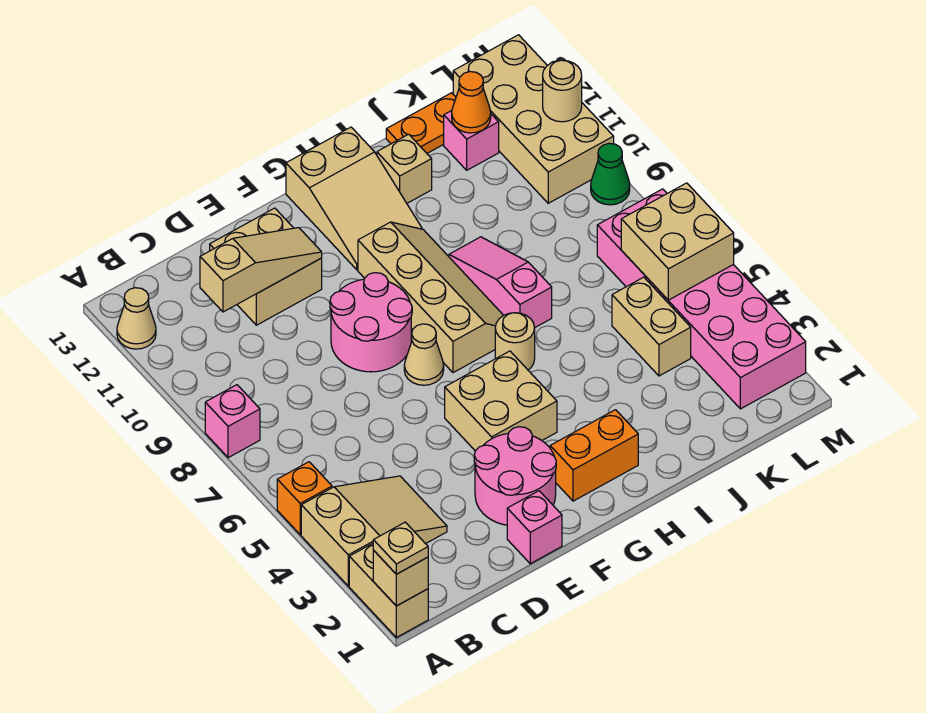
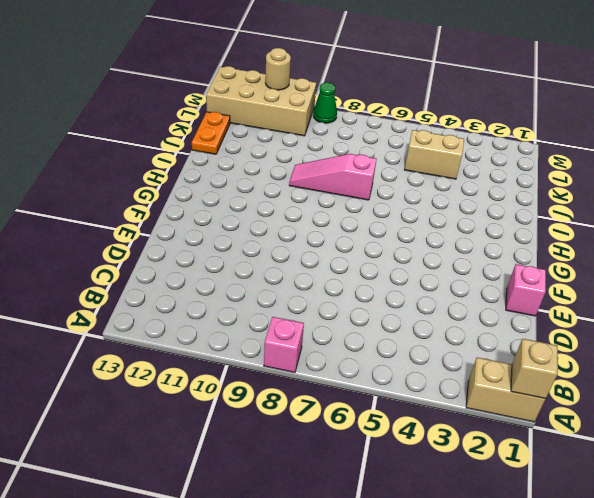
none -> tan 2x3 slope [301,476,447,586]
none -> orange 1x1 brick [277,462,332,535]
none -> tan 1x1 cone [117,288,156,349]

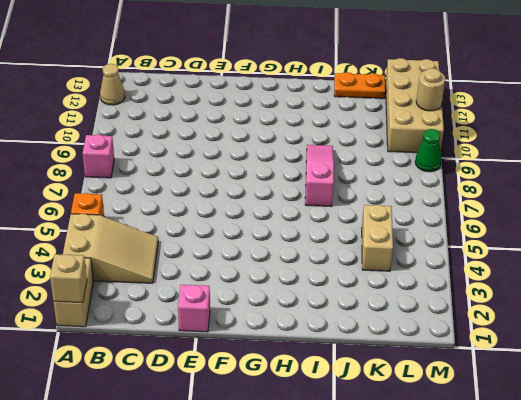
none -> tan 2x2 brick [210,208,322,325]
none -> pink 2x2 round brick [474,427,556,525]
none -> pink 2x2 round brick [330,273,412,372]

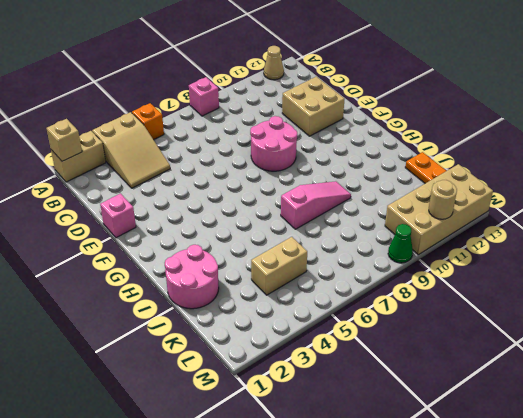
pink 2x2 round brick [165,245,219,309] -> pink 2x2 round brick moved to [474,427,556,525]
none -> tan 2x2 brick [445,351,557,451]
none -> tan 1x1 cone [404,324,444,385]
none -> orange 1x2 brick [550,410,638,501]

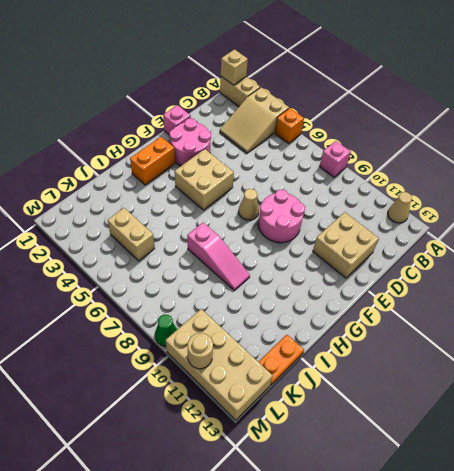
none -> tan 2x4 slope [358,222,503,373]
none -> tan 2x3 slope [286,127,422,270]
none -> tan 1x1 round brick [495,313,535,370]

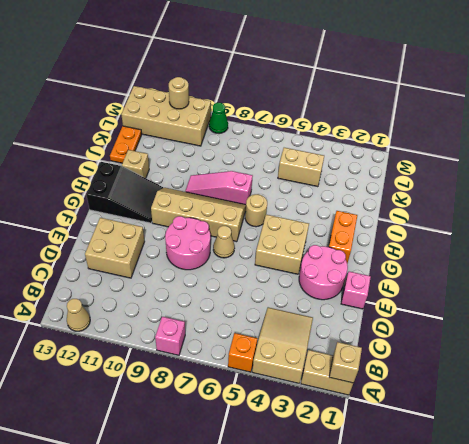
black 2x3 slope [86,162,163,223] -> tan 2x3 slope [286,127,422,270]
none -> pink 1x1 brick [444,111,499,170]
none -> pink 2x6 brick [597,189,806,409]
none -> tan 1x3 slope [200,228,322,312]

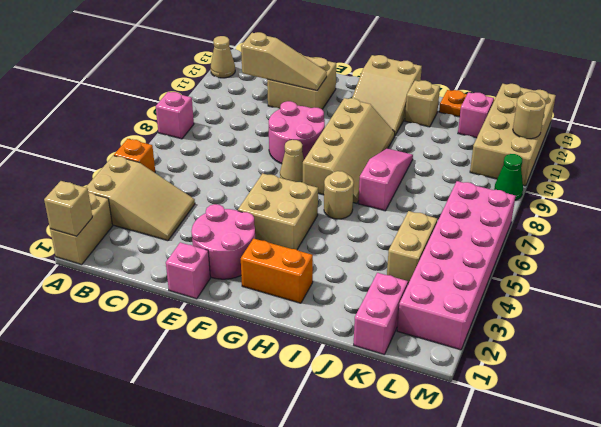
pink 1x2 brick [354,273,408,354] -> none
none -> orange 1x1 cone [452,72,491,133]
none -> tan 2x2 brick [621,183,734,300]
none -> tan 1x1 plate [373,522,428,574]

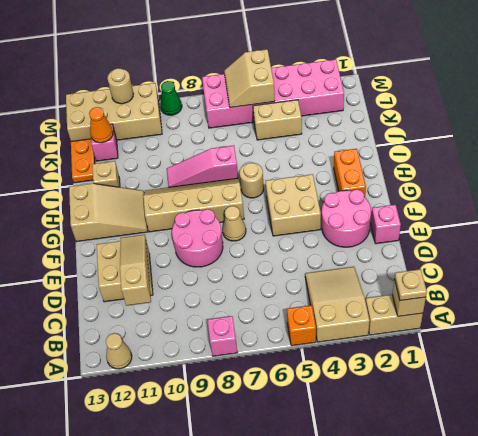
tan 2x2 slope [224,49,275,108] -> tan 2x2 brick [621,183,734,300]

